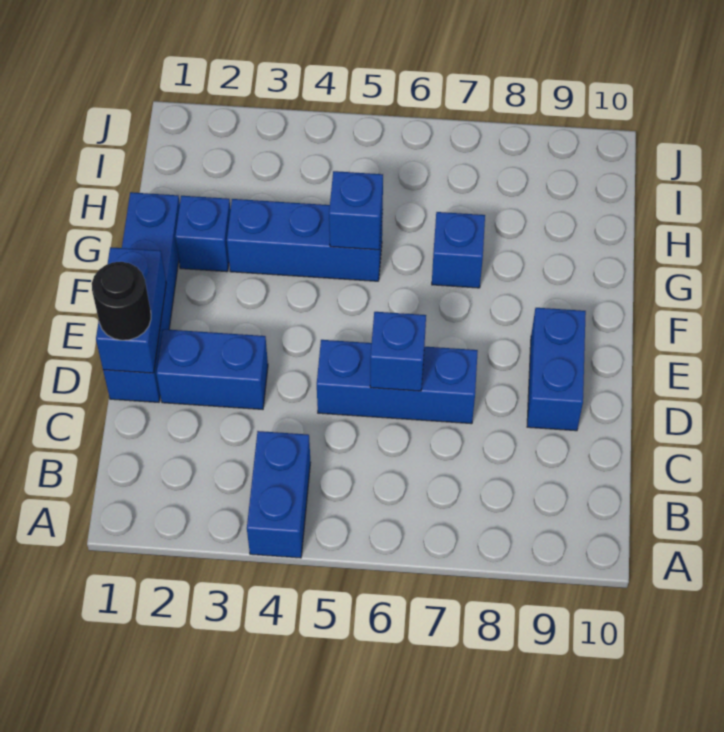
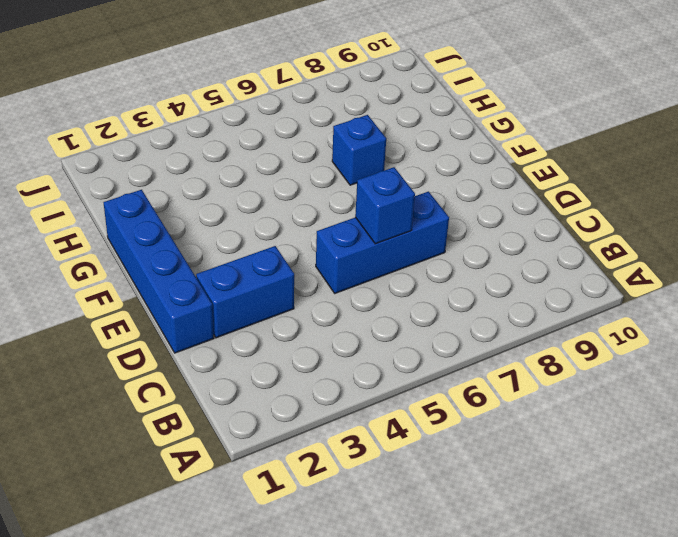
none -> blue 1x2 brick [247,431,310,558]
none -> blue 1x2 brick [527,308,586,431]
none -> blue 1x1 brick [175,196,231,272]

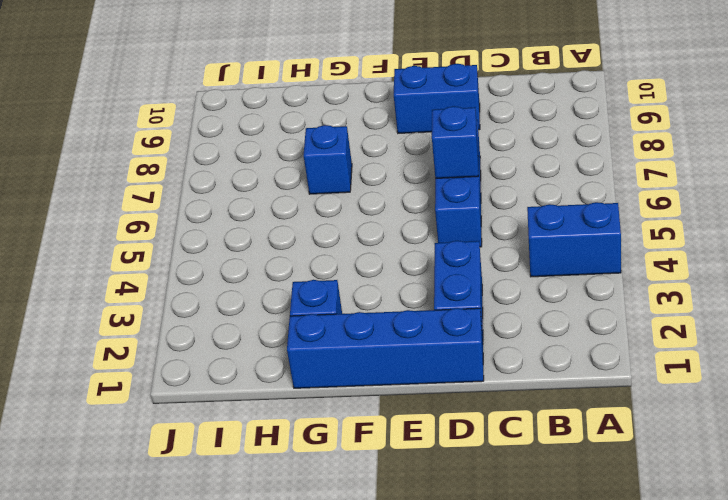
none -> blue 1x3 brick [227,199,383,281]
none -> blue 1x2 brick [96,247,166,373]
none -> blue 1x1 brick [329,171,383,250]

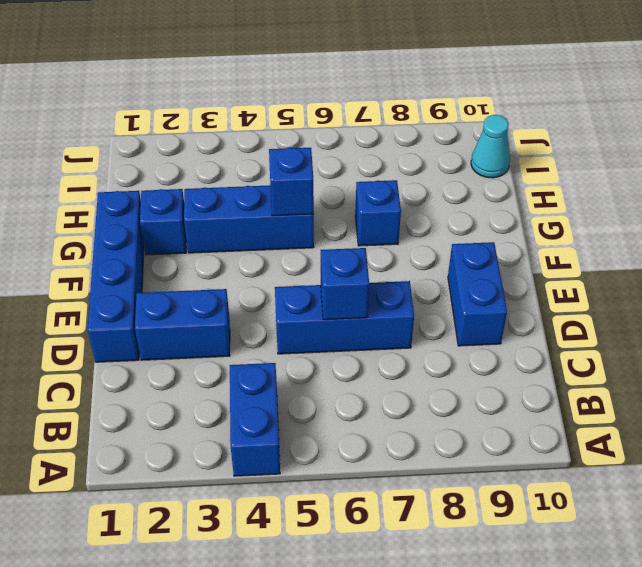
cyan 1x1 cone [471,115,510,178] -> none
none -> blue 1x2 brick [96,247,166,373]
none -> black 1x1 round brick [92,262,151,340]

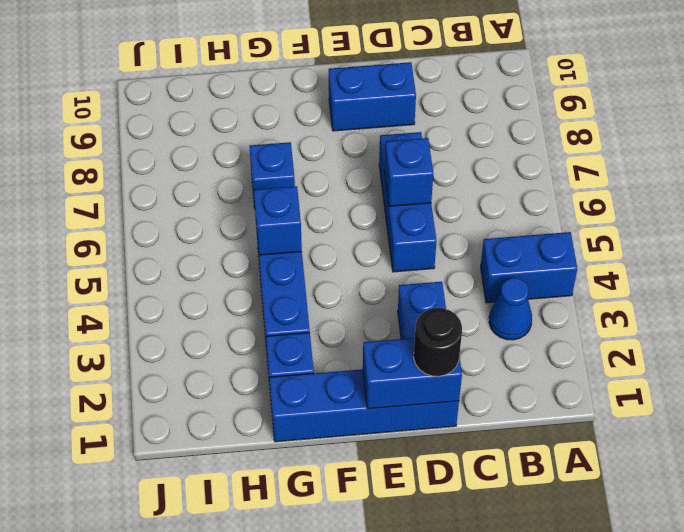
blue 1x1 cone [489,278,532,340] -> none

